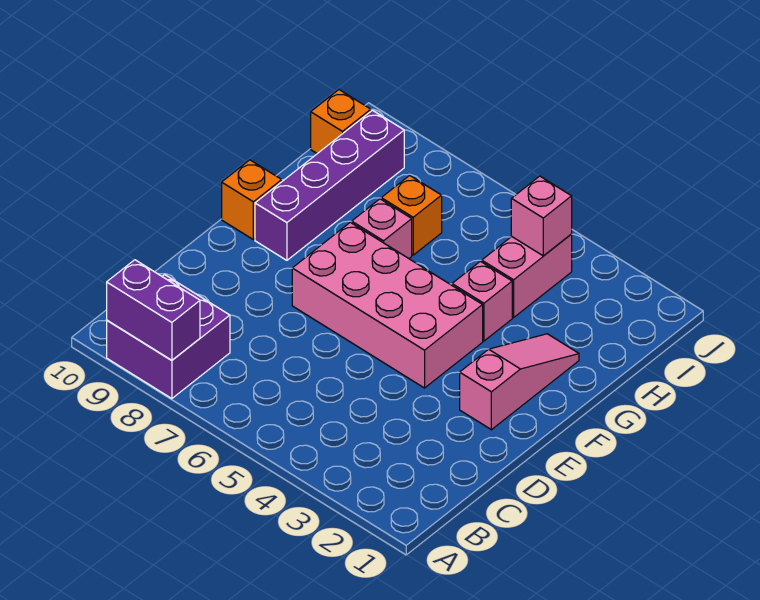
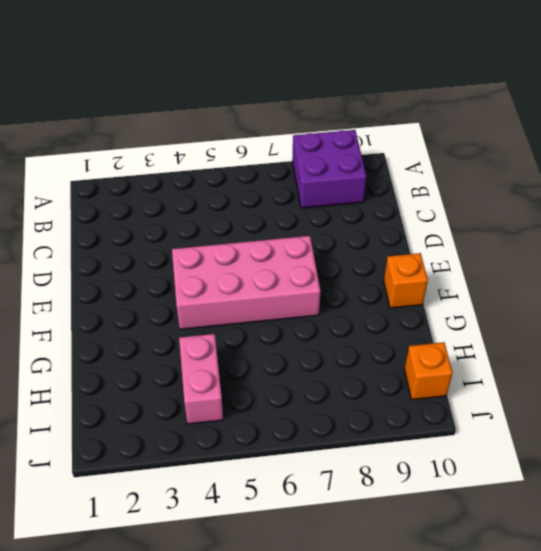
none -> pink 1x3 slope [460,334,579,430]
none -> purple 1x4 brick [255,110,404,260]
none -> pink 1x1 brick [452,261,512,341]

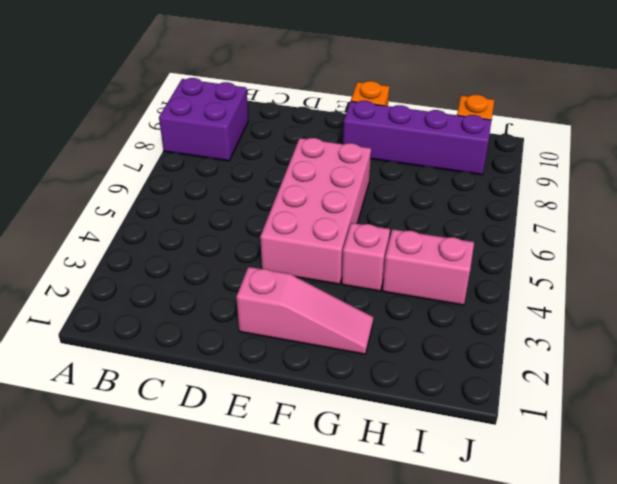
none -> pink 1x1 brick [352,199,412,258]
none -> orange 1x1 brick [381,175,442,255]
none -> purple 1x2 brick [107,260,200,360]

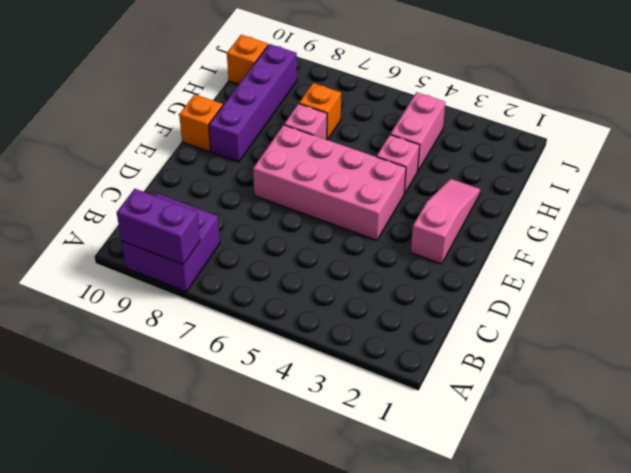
none -> pink 1x1 brick [511,176,572,256]

